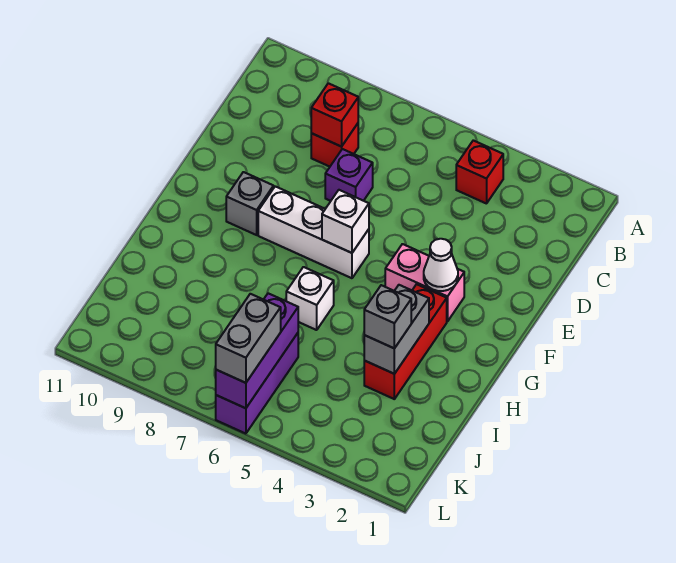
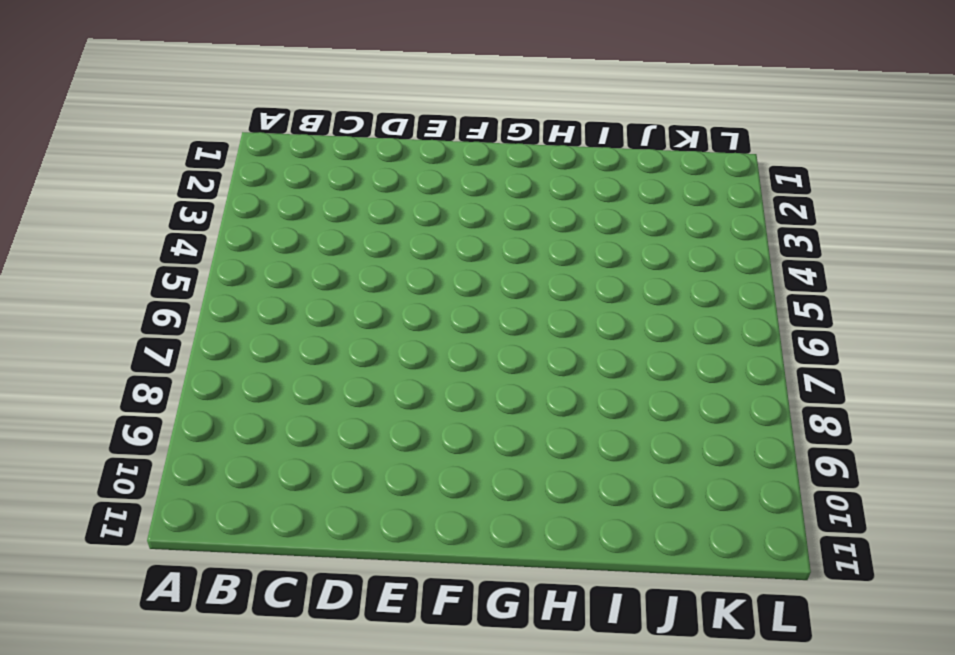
none -> red 1x1 brick [456,140,503,204]
none -> red 1x1 brick [311,124,358,167]
none -> purple 1x1 brick [325,149,373,201]

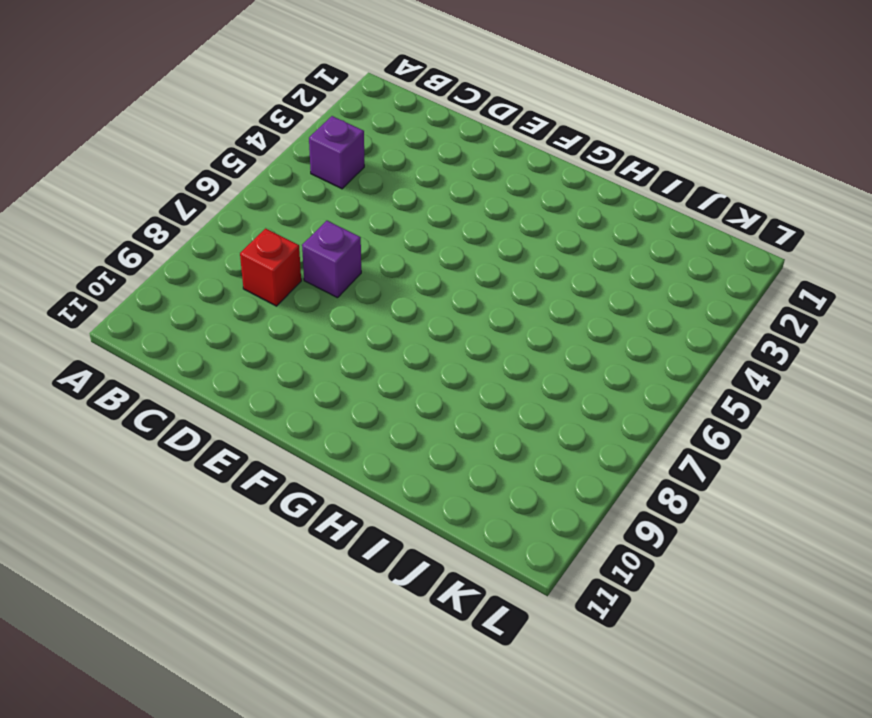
purple 1x1 brick [309,116,364,189] -> red 1x1 brick [456,140,503,204]
none -> pink 1x2 brick [385,244,464,322]
none -> white 1x3 brick [258,186,369,278]
none -> grey 1x1 brick [226,172,274,235]

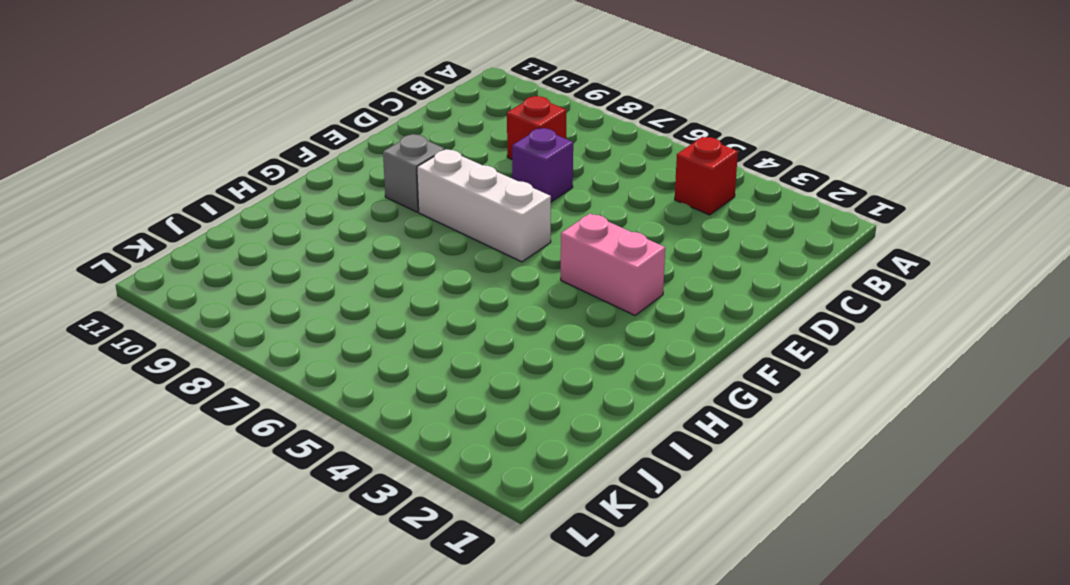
none -> red 1x3 brick [364,284,447,399]
none -> white 1x1 brick [286,267,334,330]
none -> purple 1x3 brick [216,333,298,434]

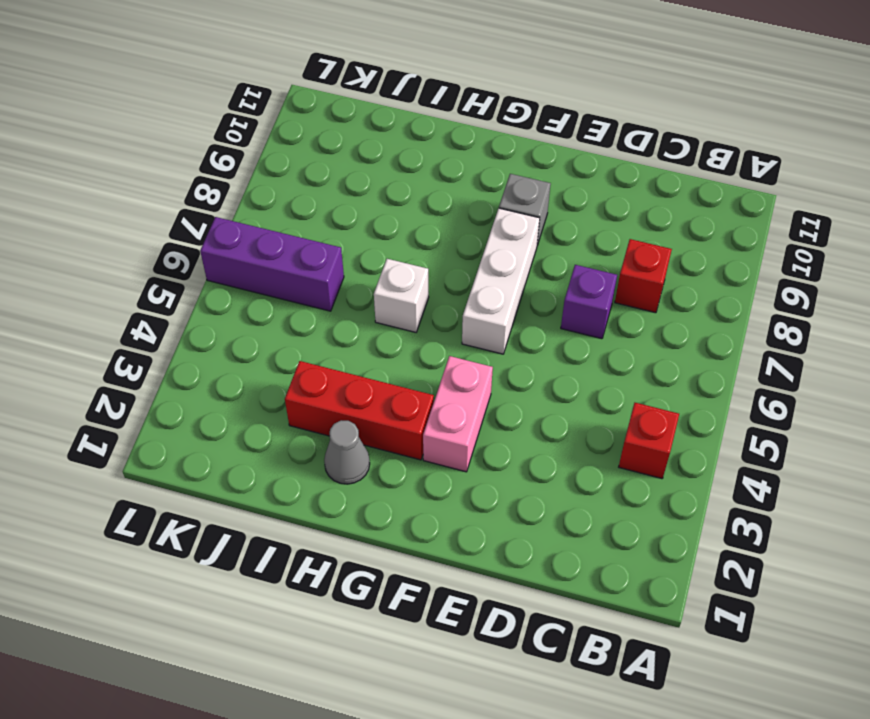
grey 1x1 cone [324,420,370,484] -> none
none -> red 1x1 brick [311,83,358,147]
none -> white 1x1 cone [424,239,458,291]
none -> white 1x1 brick [322,190,369,253]

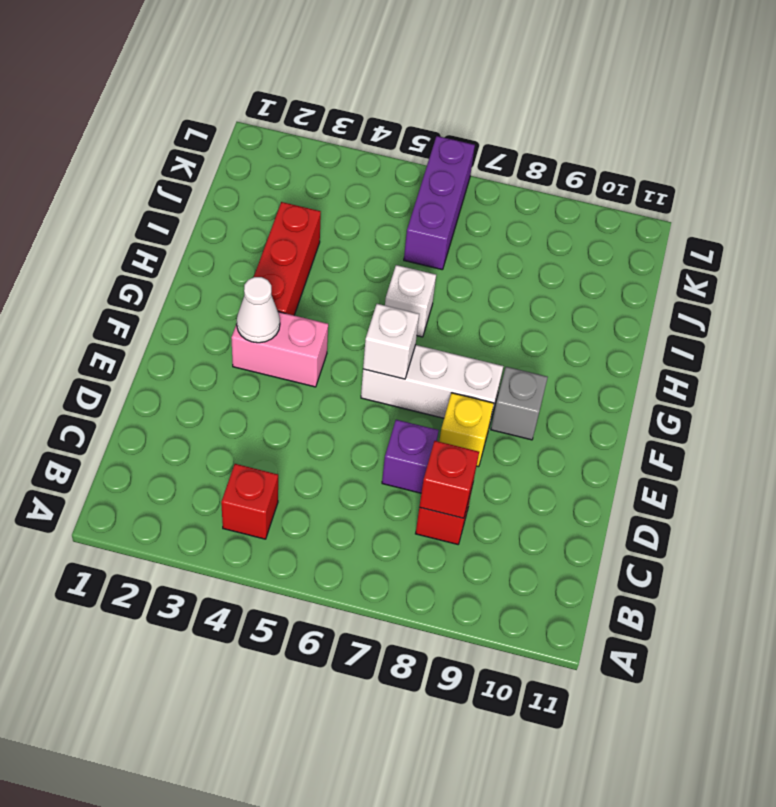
yellow 1x1 brick [439,393,494,467] -> none
none -> grey 1x2 brick [364,285,429,374]
none -> purple 1x3 brick [216,293,298,408]
none -> grey 1x1 brick [364,285,411,348]

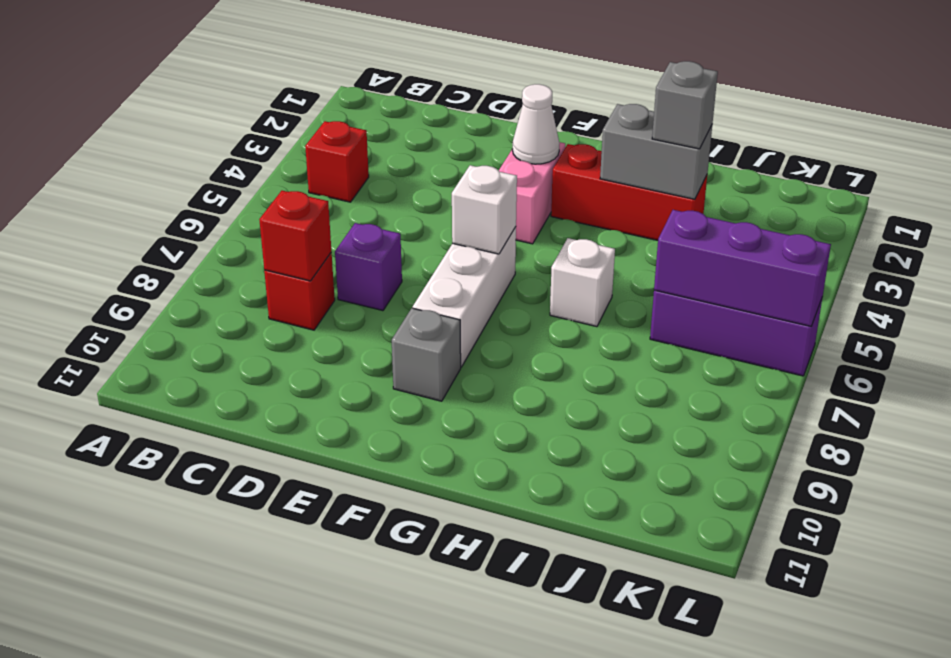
none -> grey 1x2 brick [216,294,281,383]

